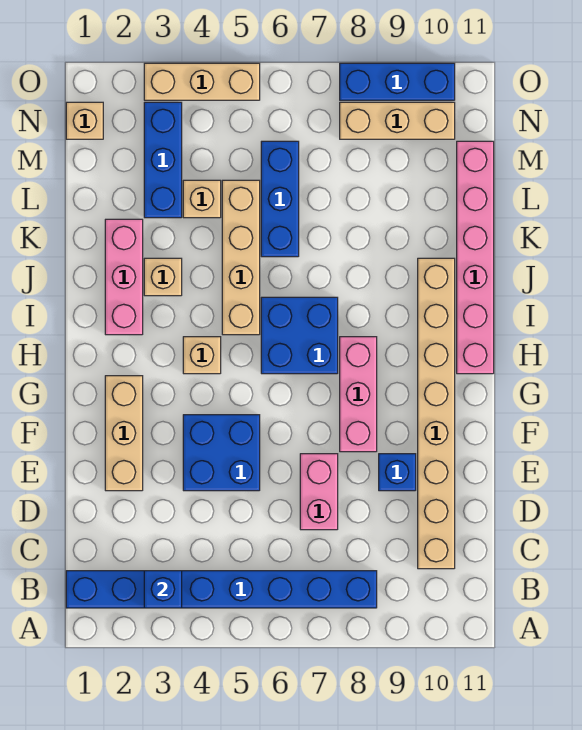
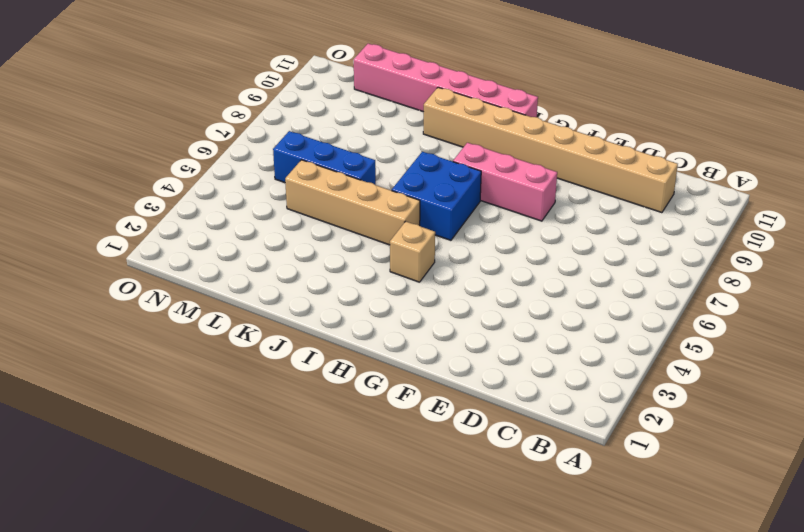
none -> blue 1x8 brick [66,571,377,608]
none -> pink 1x2 brick [300,454,338,530]
none -> tan 1x3 brick [105,376,143,491]

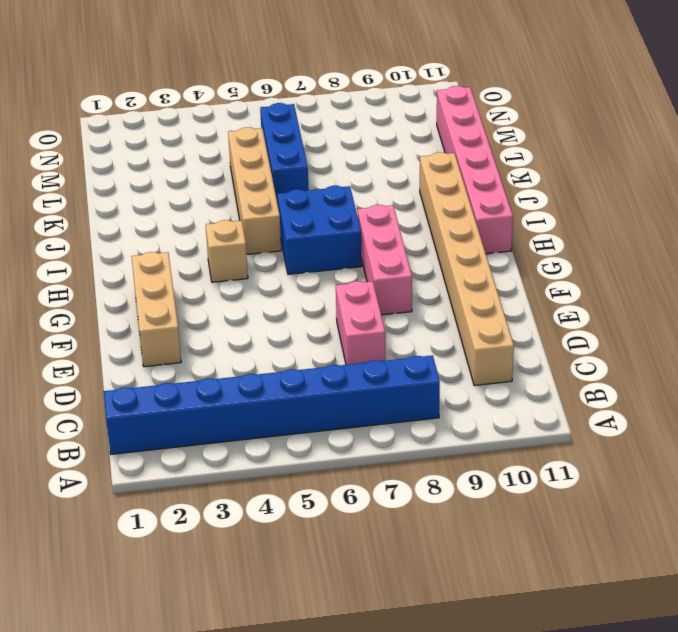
none -> blue 2x2 brick [183,415,260,491]
none -> blue 1x1 brick [379,454,416,491]
none -> pink 1x3 brick [105,219,143,335]

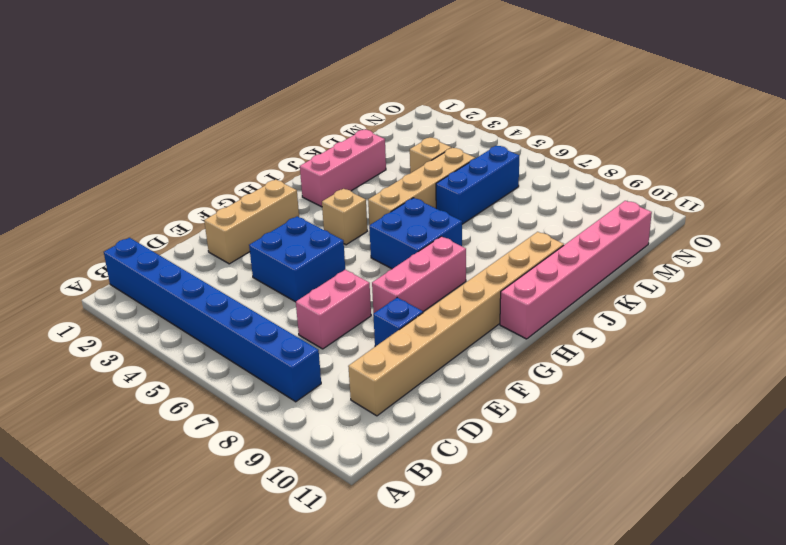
none -> tan 1x1 brick [144,258,182,296]
none -> blue 1x3 brick [144,102,182,218]
none -> tan 1x1 brick [66,102,103,139]

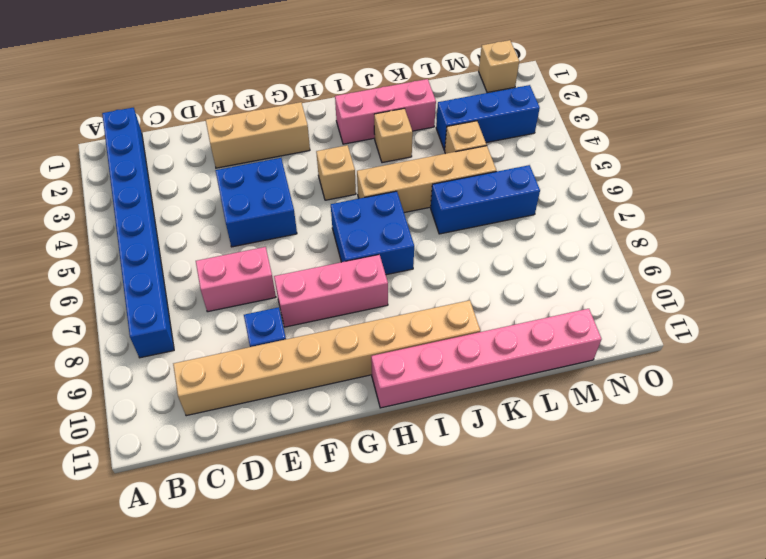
none -> tan 1x3 brick [340,102,455,139]
none -> tan 1x3 brick [144,63,260,100]
none -> blue 1x3 brick [340,63,455,100]

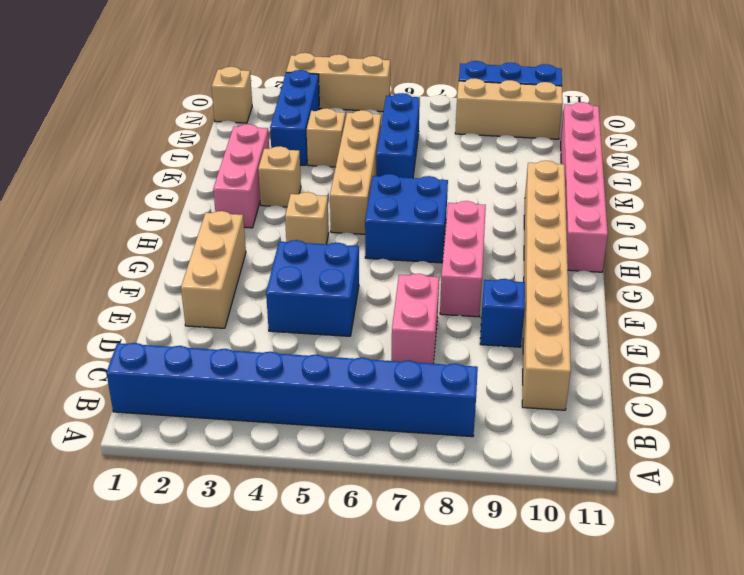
none -> blue 1x1 brick [144,571,182,608]

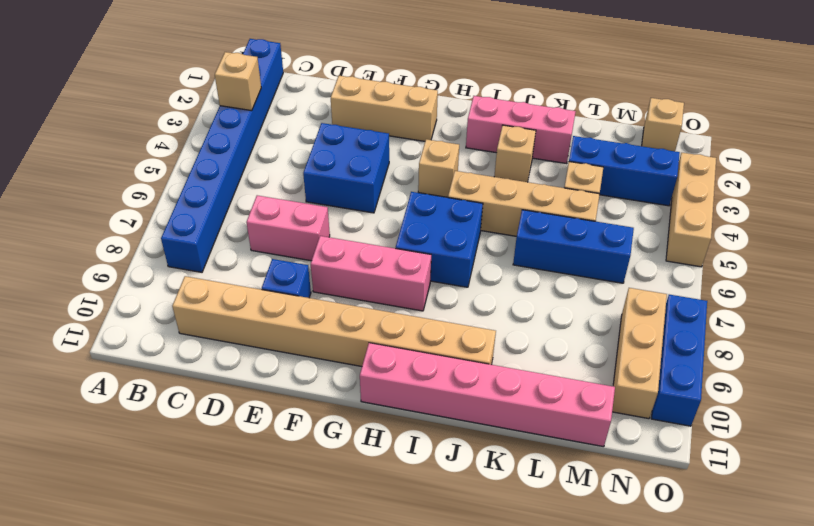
tan 1x1 brick [215,52,261,111] -> blue 1x1 brick [144,571,182,608]

